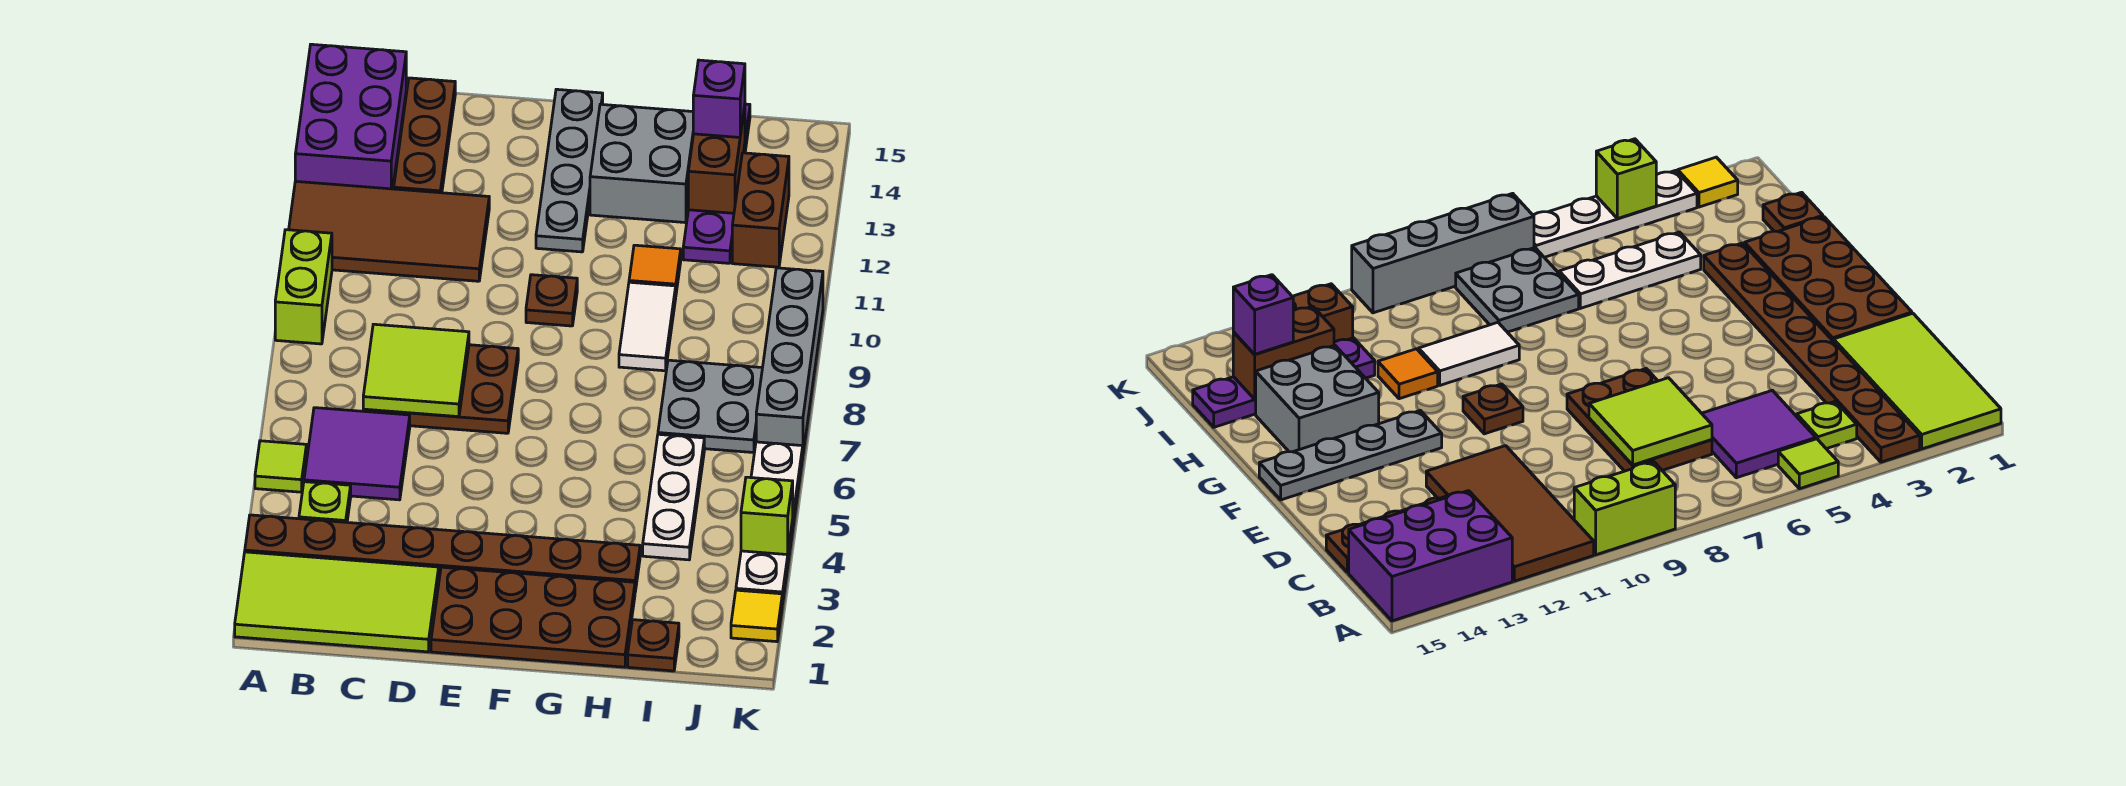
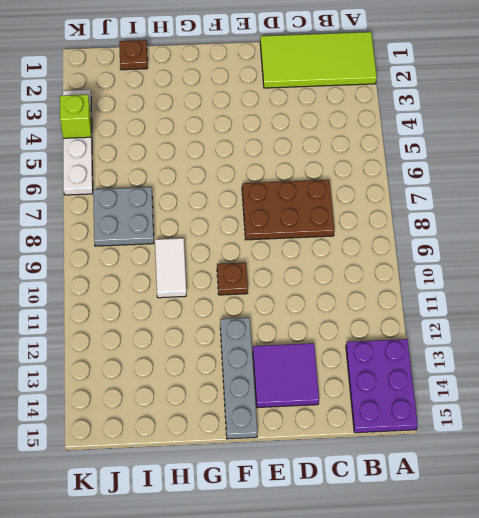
purple 2x3 plate [346,339,418,433] -> purple 2x3 brick [295,44,406,189]
purple 2x2 tile [253,343,319,408] -> purple 2x2 tile moved to [304,408,410,500]
none -> brown 1x8 plate [245,515,640,592]
none -> lime 1x1 tile [255,441,307,492]
none -> lime 1x2 brick [275,230,332,344]

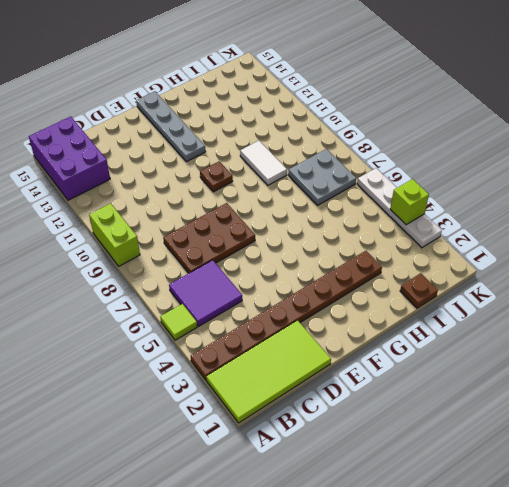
none -> brown 2x4 tile [289,181,489,281]
none -> lime 1x1 plate [299,482,351,522]
none -> brown 1x3 plate [394,78,455,193]

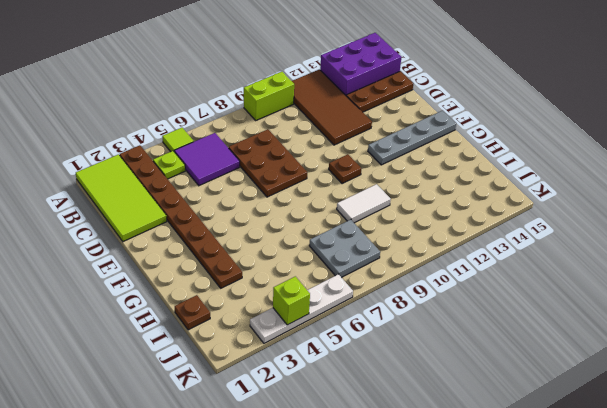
none -> brown 2x4 plate [431,567,635,667]
none -> grey 2x2 brick [590,104,693,223]
none -> orange 1x1 tile [629,245,681,292]

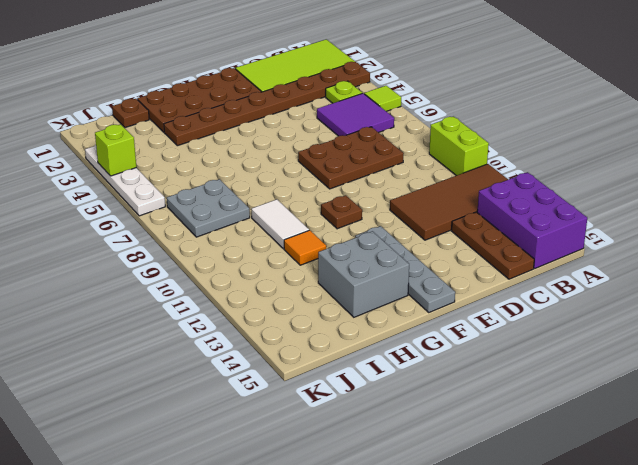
none -> white 1x3 plate [643,434,704,560]
none -> purple 1x4 plate [683,104,750,263]
none -> brown 1x2 brick [732,153,789,267]

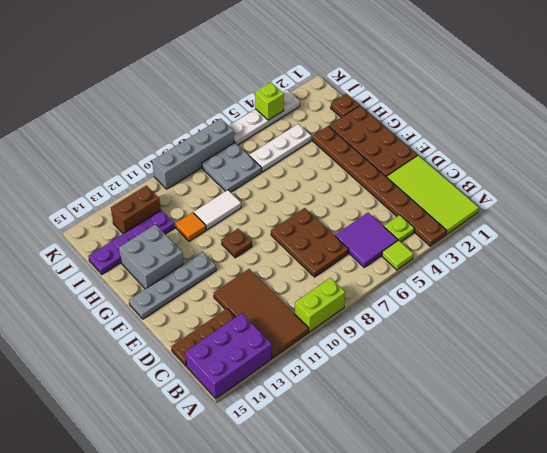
none -> yellow 1x1 tile [731,590,782,642]
none -> lime 2x2 tile [363,324,469,417]
none -> brown 1x2 brick [688,106,745,213]

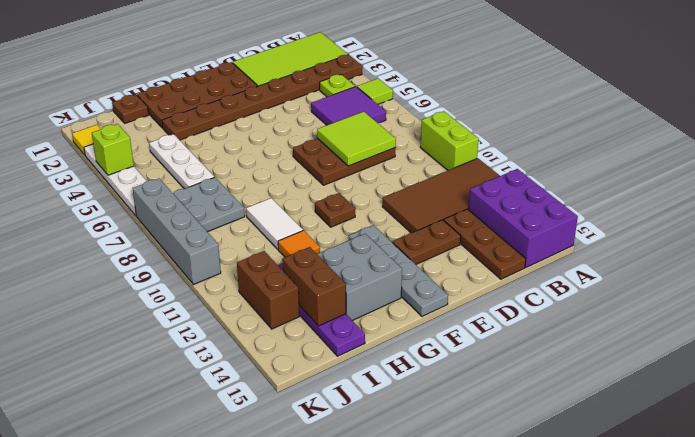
brown 1x2 plate [393,220,461,264] -> none
none -> purple 1x1 brick [693,60,745,137]

